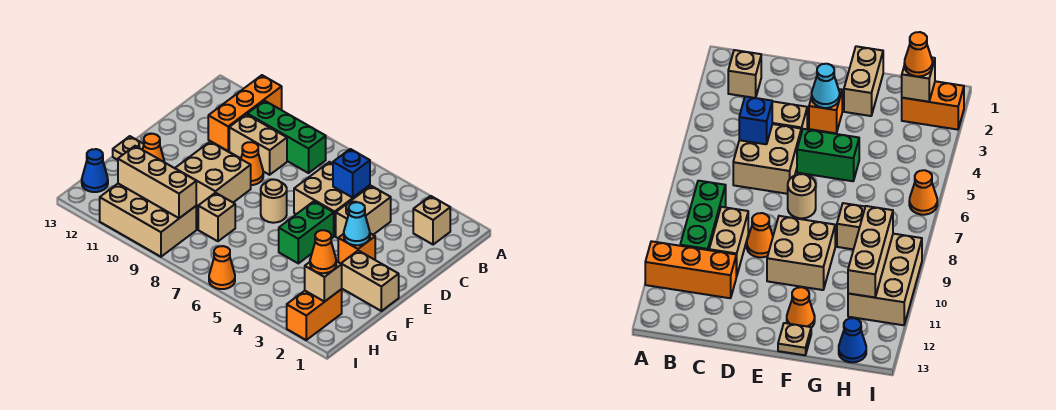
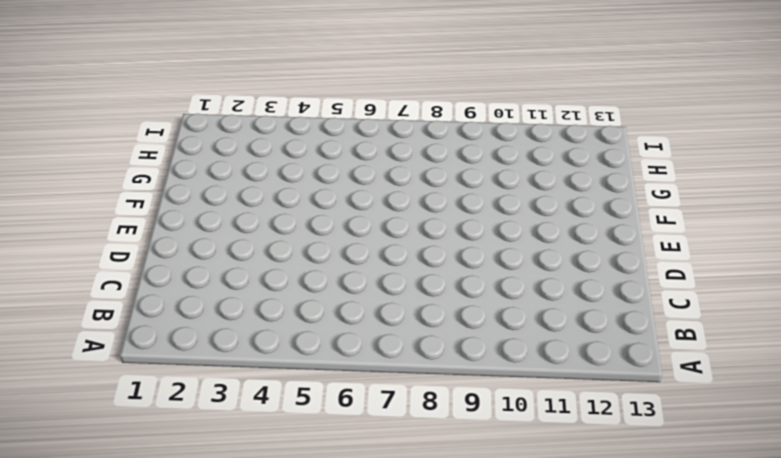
none -> orange 1x3 brick [208,75,282,151]
none -> tan 1x1 brick [413,196,450,245]
none -> green 1x3 brick [247,101,326,173]

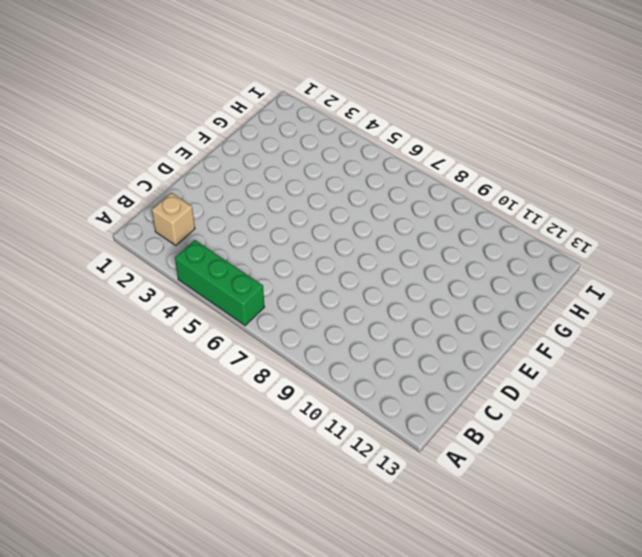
green 1x3 brick [175,240,264,326] -> green 1x3 brick moved to [247,101,326,173]
none -> orange 1x3 brick [208,75,282,151]
none -> tan 1x2 brick [336,186,391,238]
none -> tan 2x2 brick [294,162,370,236]

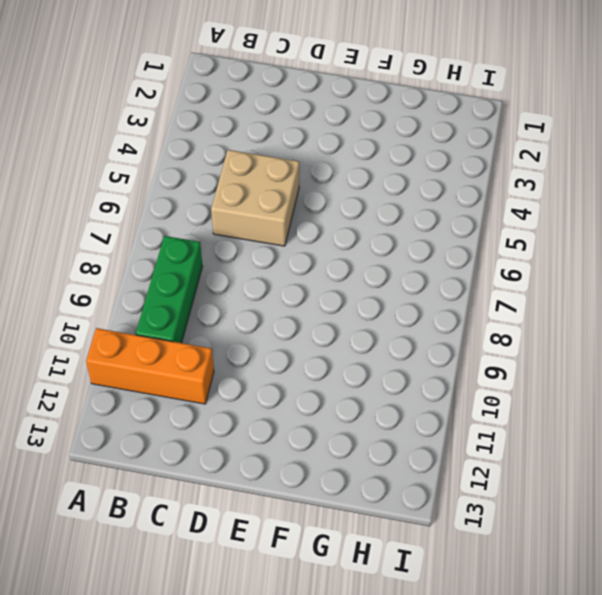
none -> tan 1x1 brick [413,196,450,245]
none -> tan 1x2 brick [336,186,391,238]
none -> tan 1x2 brick [229,114,287,175]

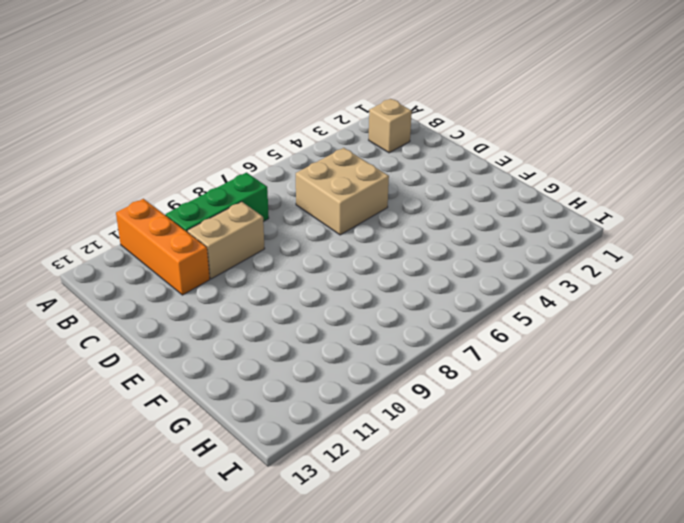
none -> tan 1x2 brick [336,186,391,238]
none -> orange 1x1 cone [241,142,263,185]
none -> orange 1x1 brick [338,233,375,263]

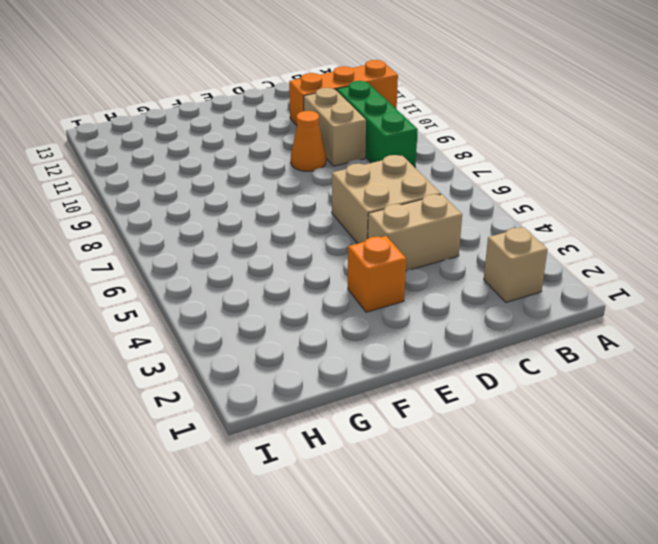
none -> green 1x2 brick [279,201,334,263]
none -> tan 1x1 round brick [261,180,287,223]
none -> tan 2x2 brick [175,142,251,206]

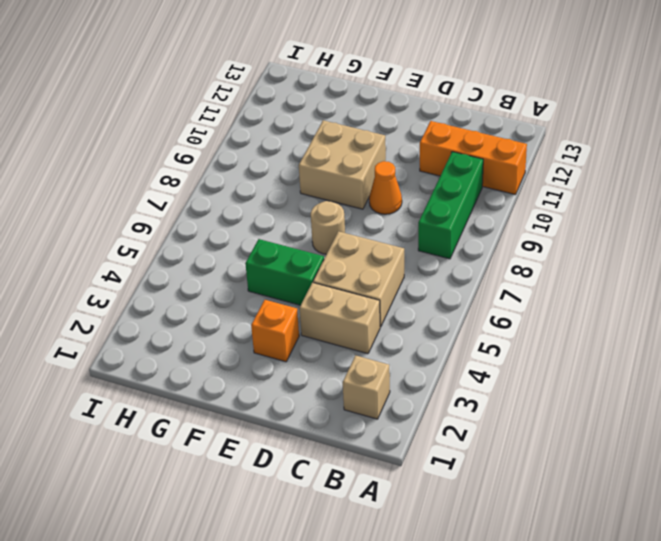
none -> tan 1x2 brick [229,114,287,175]
none -> tan 1x2 brick [341,251,399,311]
none -> orange 1x1 cone [143,134,164,162]

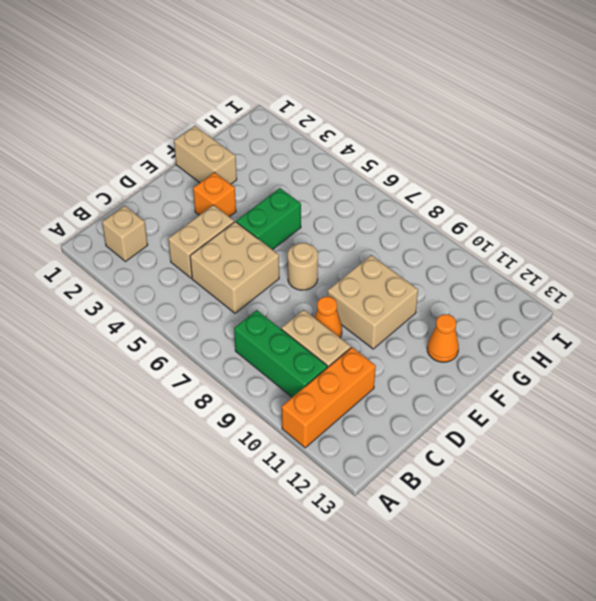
none -> tan 1x1 plate [113,136,144,160]
none -> tan 1x1 brick [198,193,235,241]
none -> orange 1x2 brick [287,289,342,340]

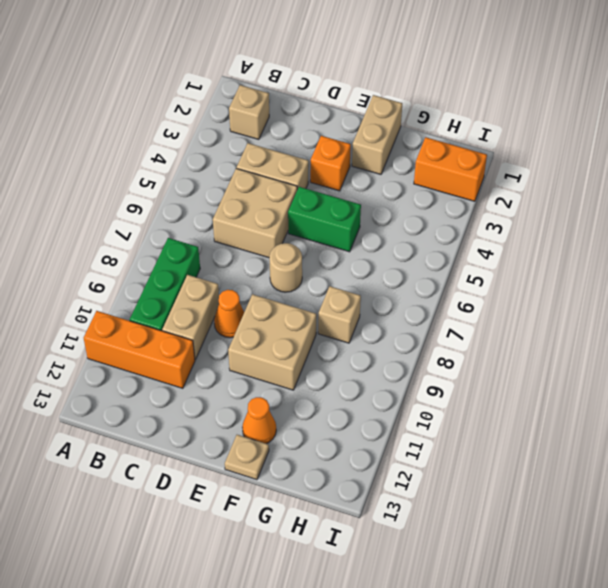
none -> tan 2x3 brick [100,184,196,257]
none -> blue 1x1 cone [82,149,108,192]
none -> orange 1x1 cone [209,246,235,289]

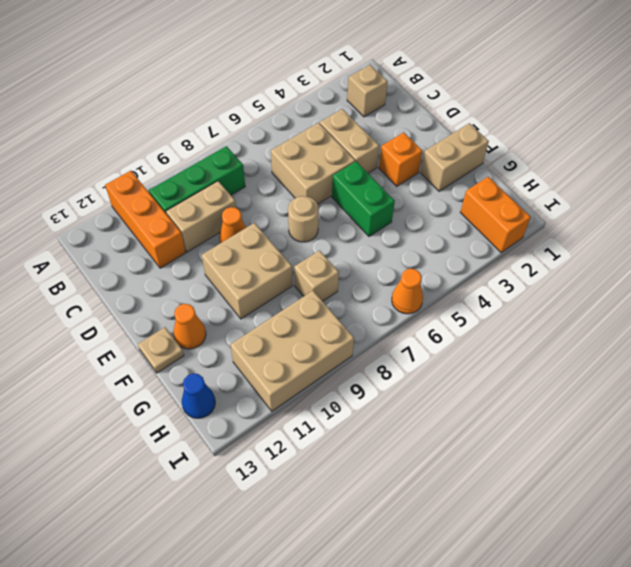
none -> blue 1x1 brick [333,149,370,197]
none -> cyan 1x1 cone [344,202,370,245]
none -> tan 1x1 brick [305,261,342,302]

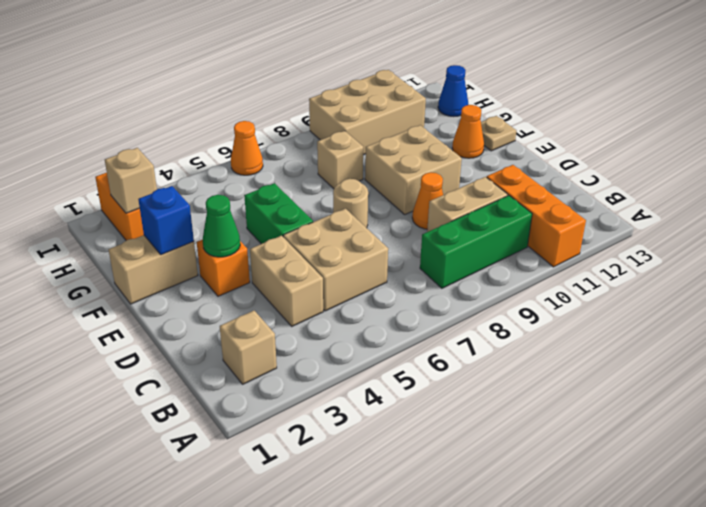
green 1x1 cone [203,195,240,257] -> cyan 1x1 cone [344,202,370,245]
blue 1x1 brick [138,186,194,255] -> blue 1x1 brick moved to [333,149,370,197]
none -> tan 1x3 brick [118,146,196,218]
none -> orange 1x1 cone [310,230,336,273]

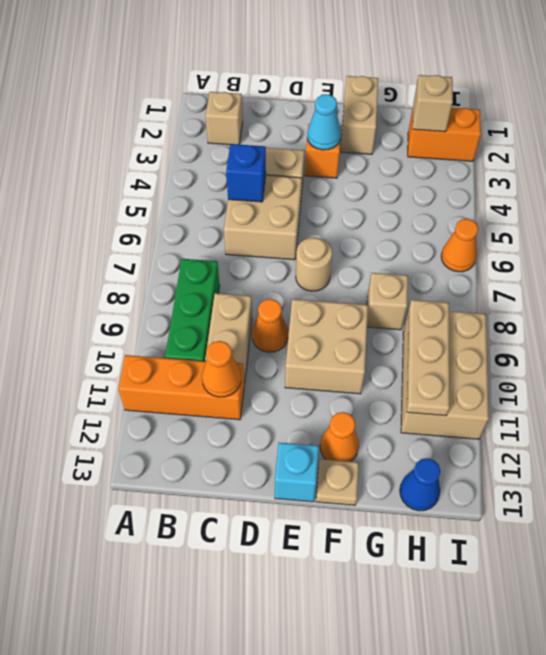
orange 1x1 cone [202,341,241,397] -> orange 1x1 cone moved to [310,230,336,273]
cyan 1x1 brick [275,443,319,502] -> none
tan 1x3 plate [407,300,449,416] -> tan 1x3 brick [118,146,196,218]
none -> green 1x2 brick [279,201,334,263]

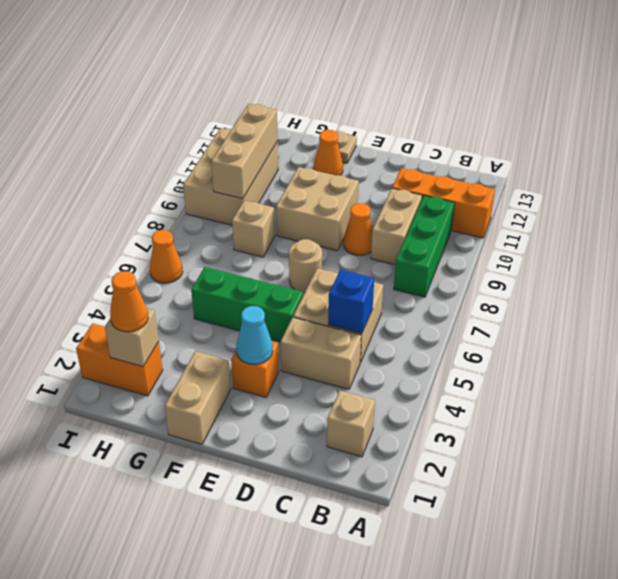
green 1x3 brick [191,267,303,342] -> green 1x2 brick [279,201,334,263]
none -> blue 1x1 cone [82,149,108,192]

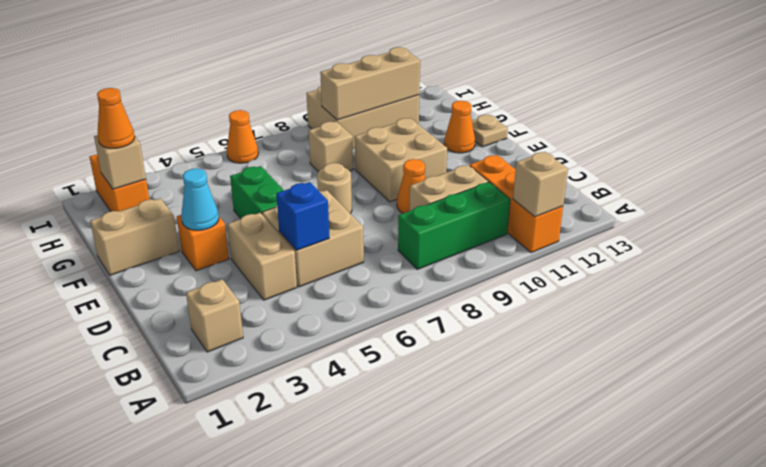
tan 1x1 brick [513,152,568,217] -> none
none -> blue 1x1 cone [82,149,108,192]

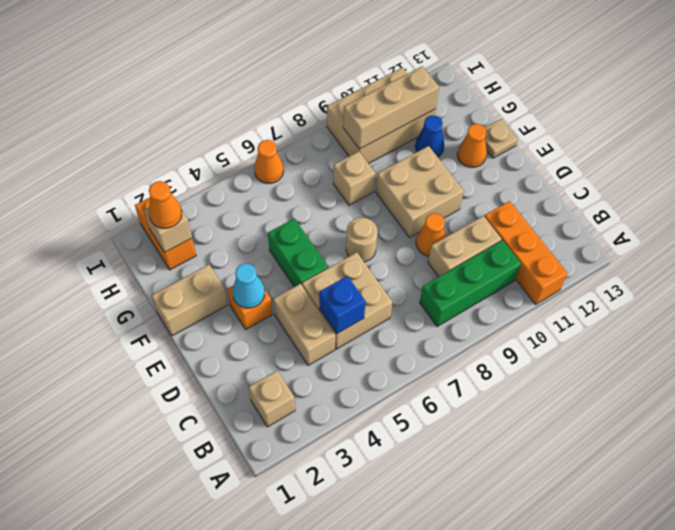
blue 1x1 cone [415,115,445,157] -> blue 1x1 cone moved to [82,149,108,192]

